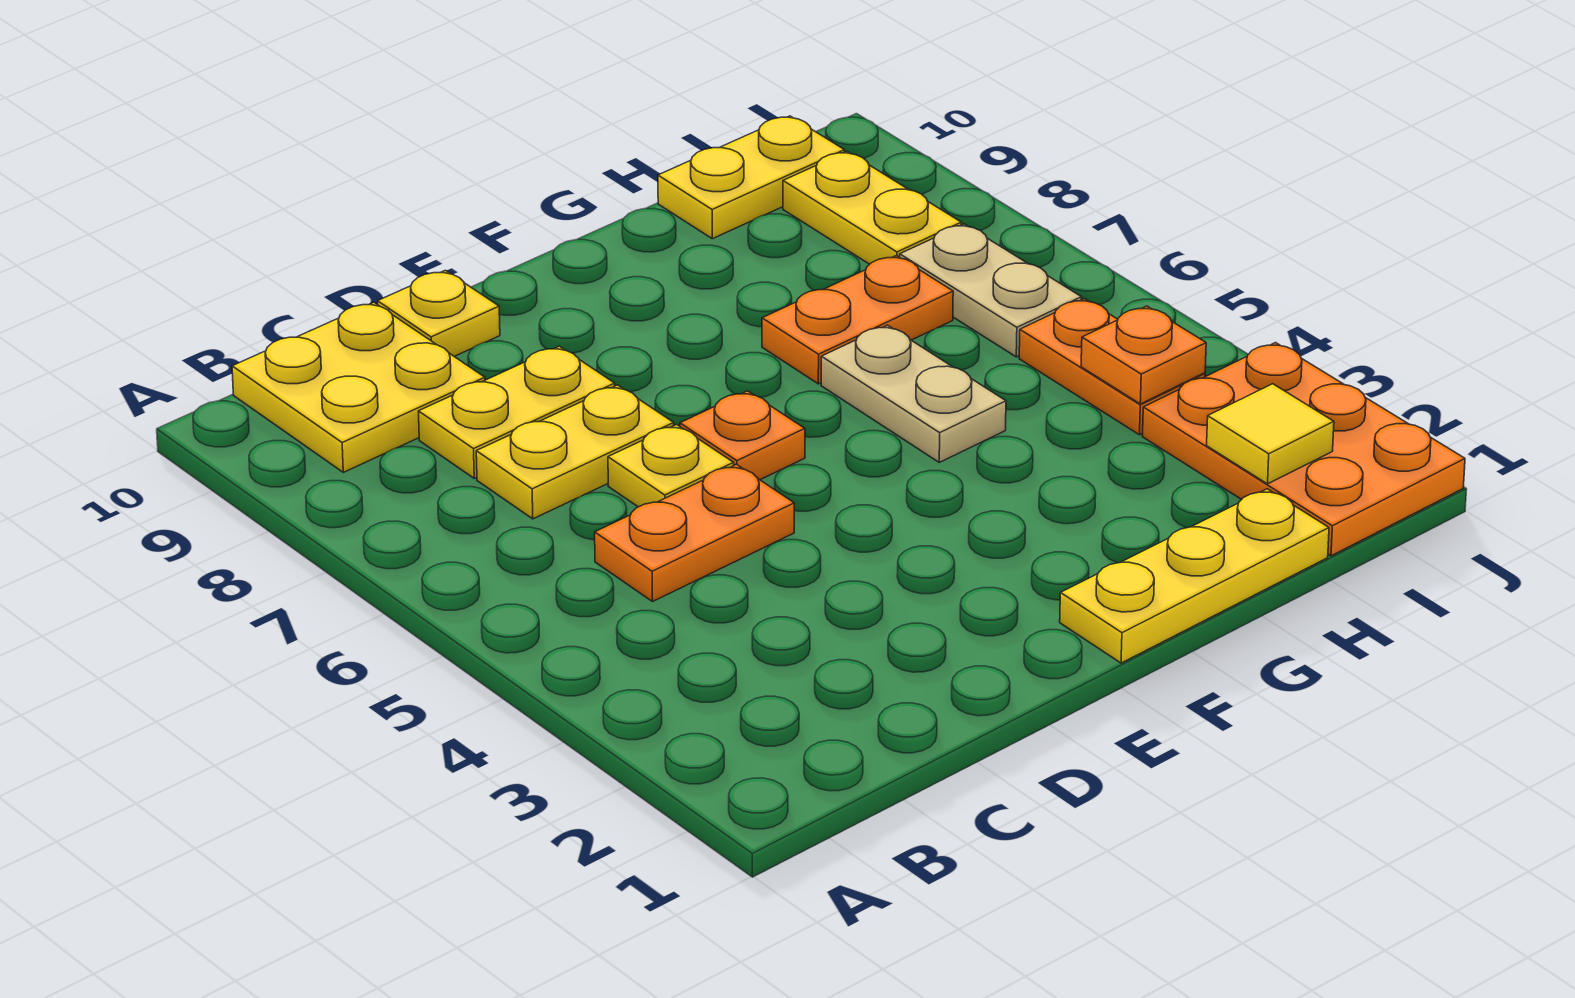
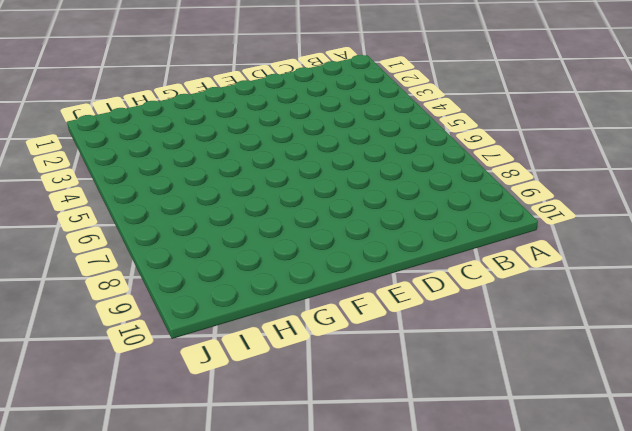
none -> yellow 2x2 plate [232,303,485,472]
none -> orange 1x2 plate [595,464,794,601]
none -> yellow 1x2 plate [476,385,674,519]

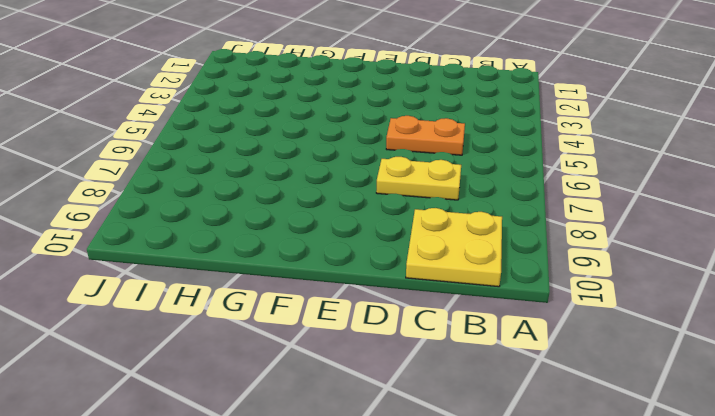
none -> yellow 1x2 plate [418,346,615,478]
none -> yellow 1x1 plate [608,425,734,507]
none -> yellow 1x1 plate [378,270,500,357]

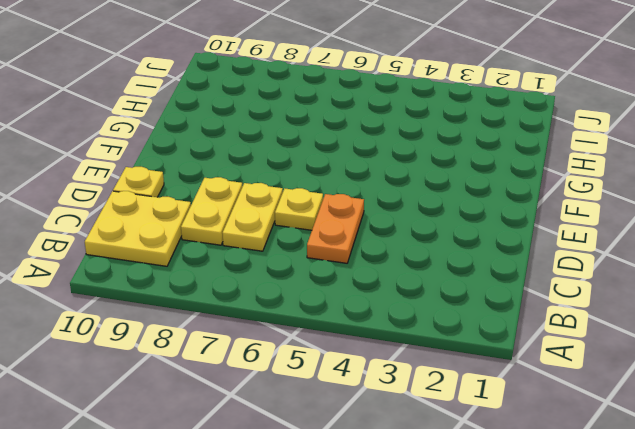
none -> orange 1x1 plate [680,391,805,480]
none -> yellow 1x3 plate [1060,489,1329,663]
none -> tan 1x2 plate [821,325,1006,462]

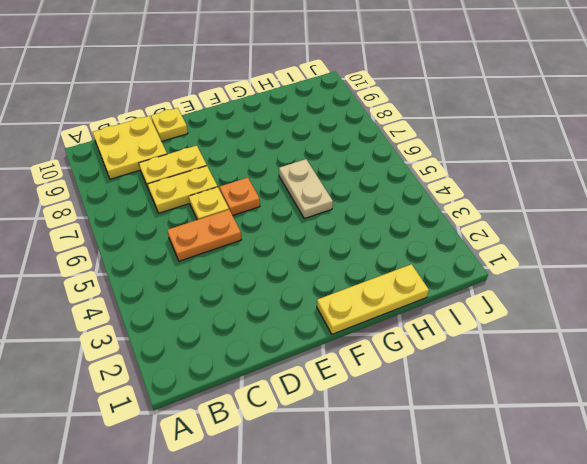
none -> orange 1x2 plate [762,256,953,384]
none -> yellow 1x2 plate [658,116,844,239]
none -> orange 2x3 plate [1142,343,1465,556]

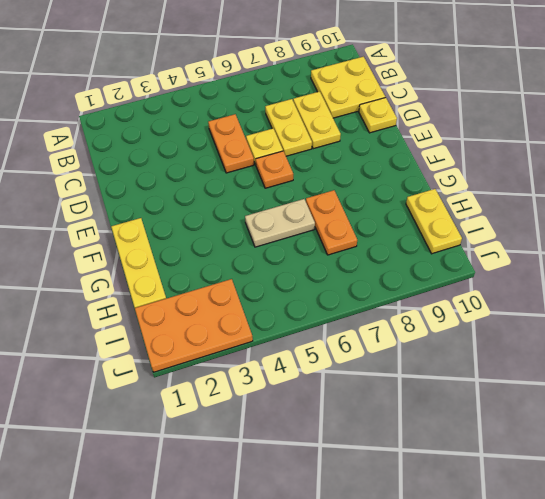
none -> orange 1x2 plate [1019,299,1205,435]
none -> tan 1x2 plate [900,224,1082,357]
none -> yellow 1x2 plate [783,152,961,264]

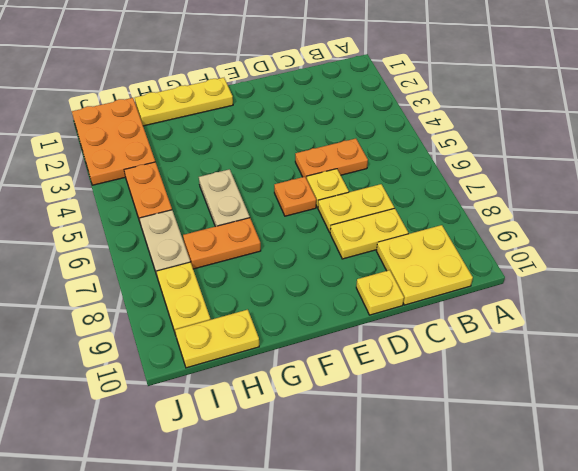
none -> yellow 1x1 tile [1207,384,1334,484]
none -> orange 1x1 plate [1081,306,1206,404]

